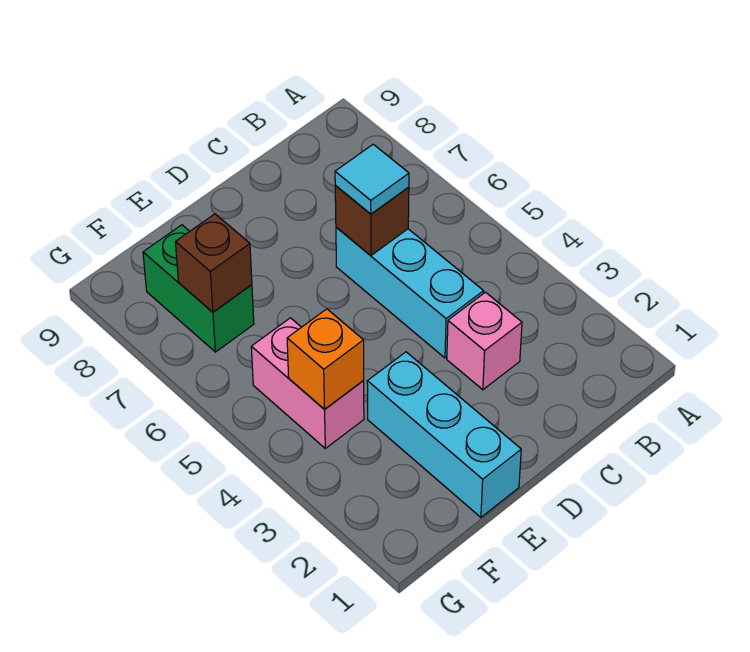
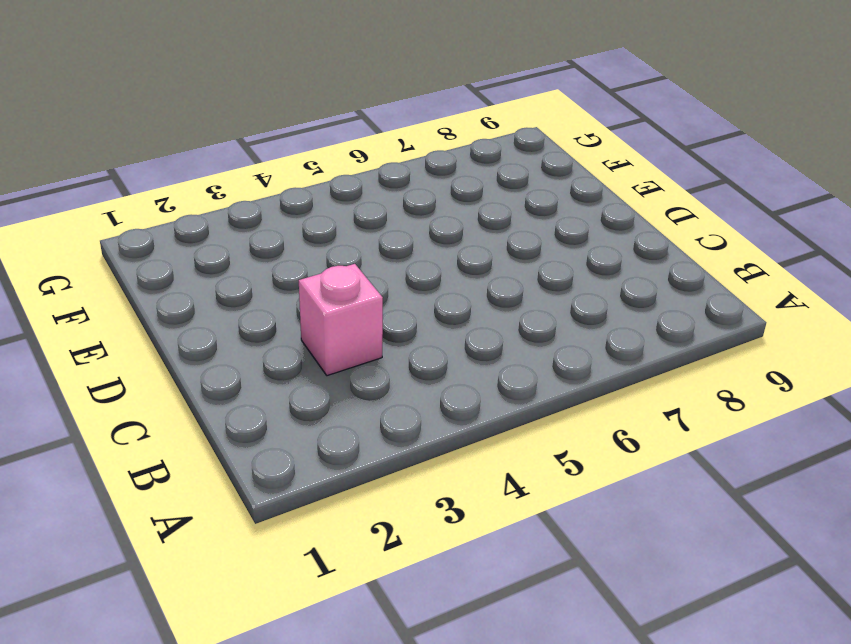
none -> cyan 1x3 brick [336,227,484,358]
none -> cyan 1x3 brick [367,352,521,517]

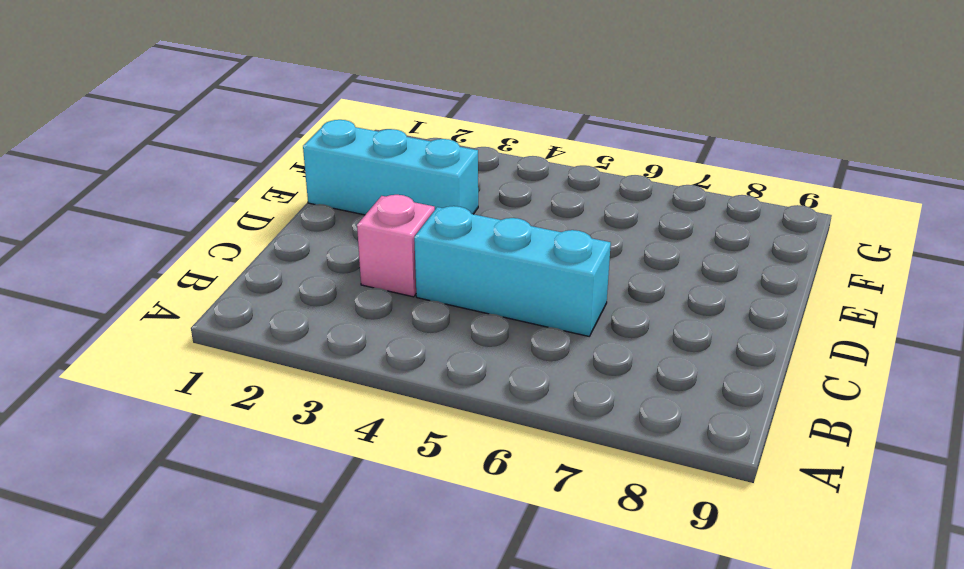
none -> pink 1x2 brick [251,318,364,448]
none -> green 1x2 brick [143,225,254,352]

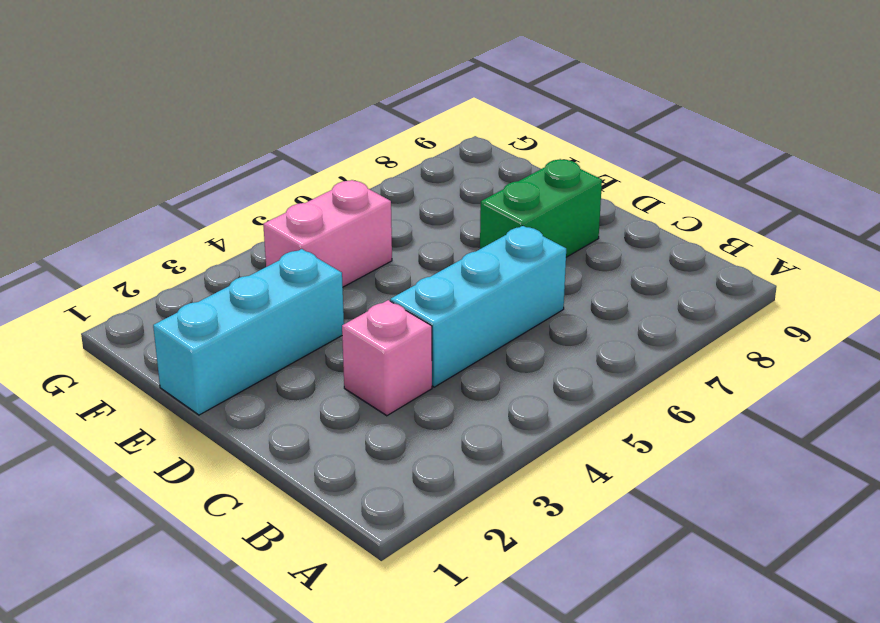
green 1x2 brick [480,159,602,257] -> green 1x2 brick moved to [143,225,254,352]
none -> brown 1x1 brick [335,185,409,255]
none -> orange 1x1 brick [287,309,364,409]

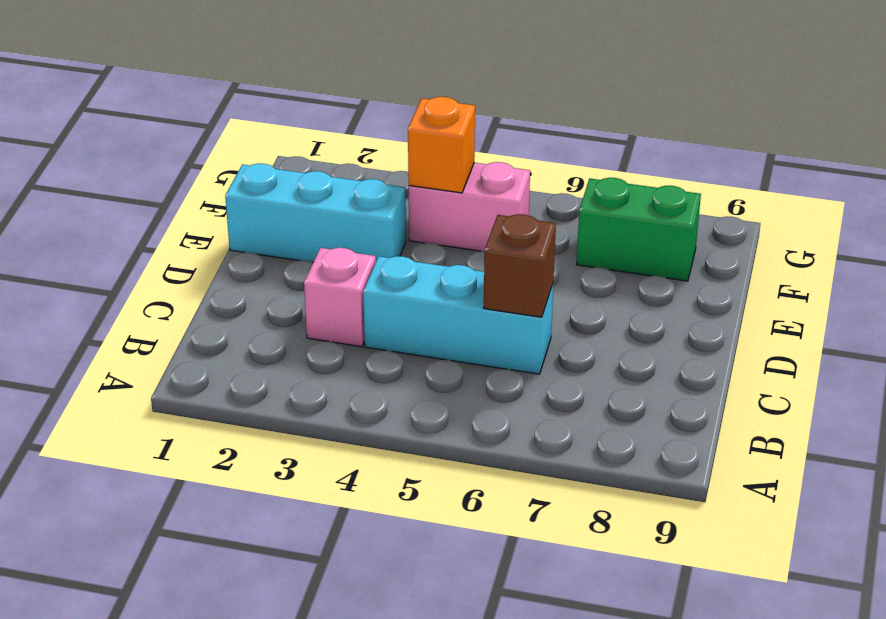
none -> brown 1x1 brick [175,214,252,312]
none -> cyan 1x1 tile [335,144,409,214]

